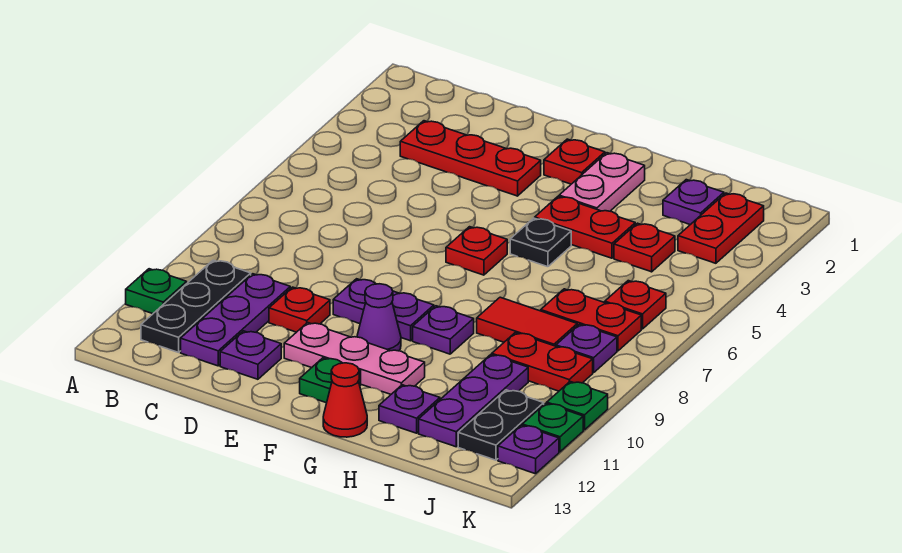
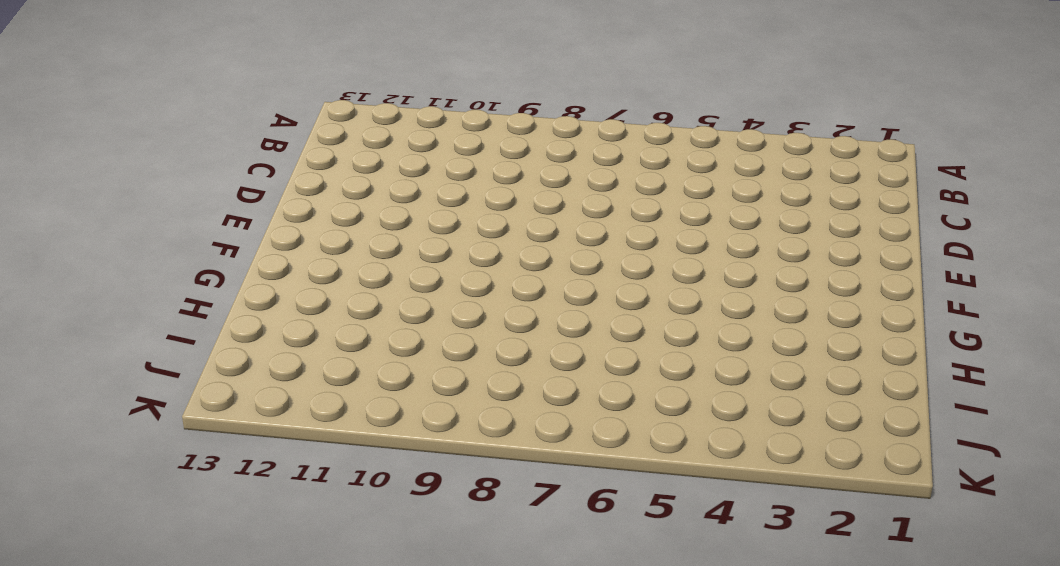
none -> green 1x1 plate [126,269,187,314]
none -> black 1x3 plate [141,260,251,352]
none -> red 1x3 plate [400,121,541,196]
none -> purple 1x3 plate [181,274,290,366]

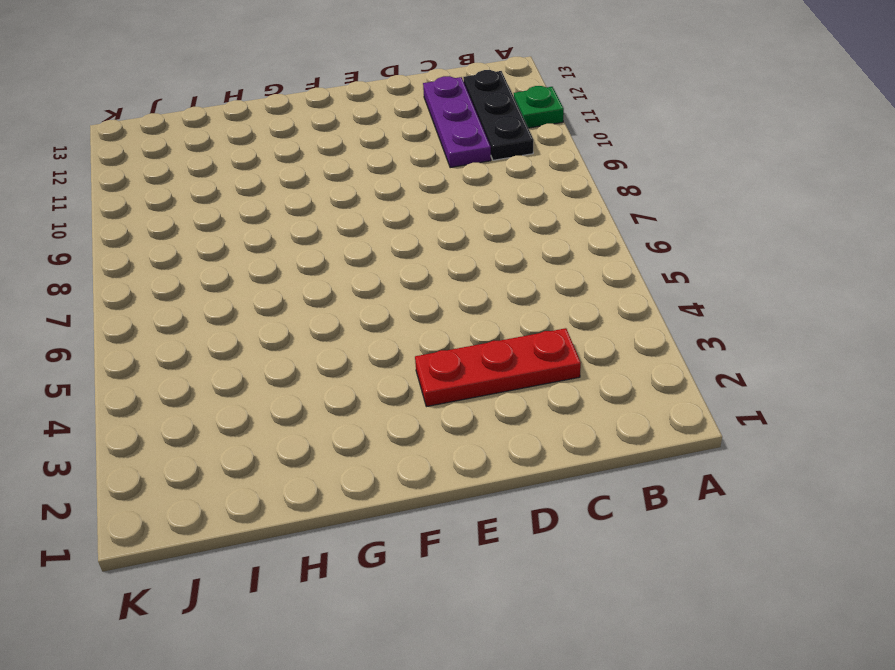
none -> red 1x1 plate [269,287,330,332]
none -> purple 1x1 plate [220,331,281,379]
none -> purple 1x2 plate [333,279,434,341]
none -> pink 1x3 plate [284,323,425,394]

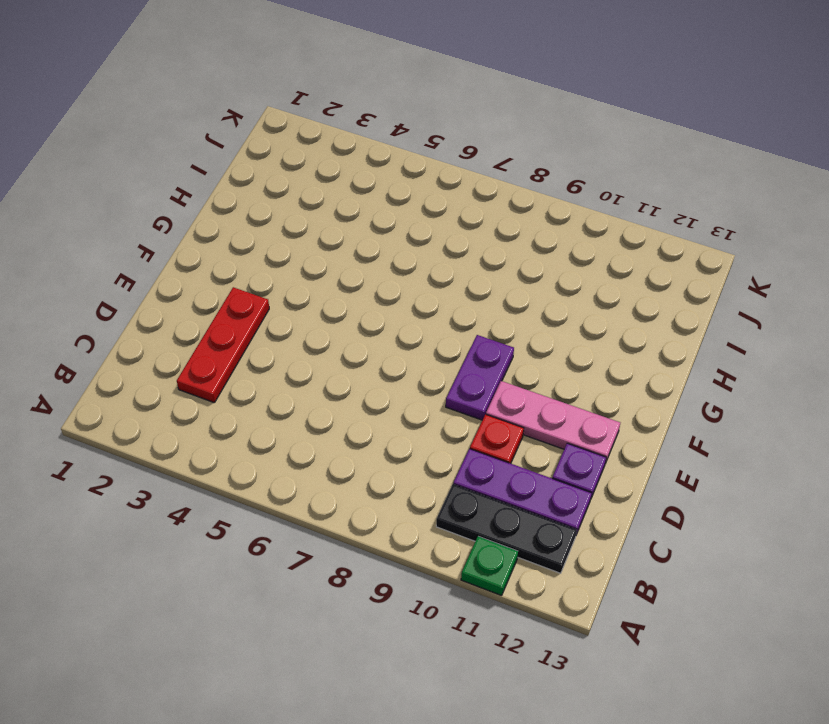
pink 1x3 plate [486,381,620,464] -> pink 1x3 plate turned to [284,323,425,394]
none -> red 1x1 plate [544,139,605,184]
none -> red 1x1 plate [446,227,507,275]
none -> purple 1x1 cone [357,284,401,351]
none -> green 1x1 plate [300,358,361,403]

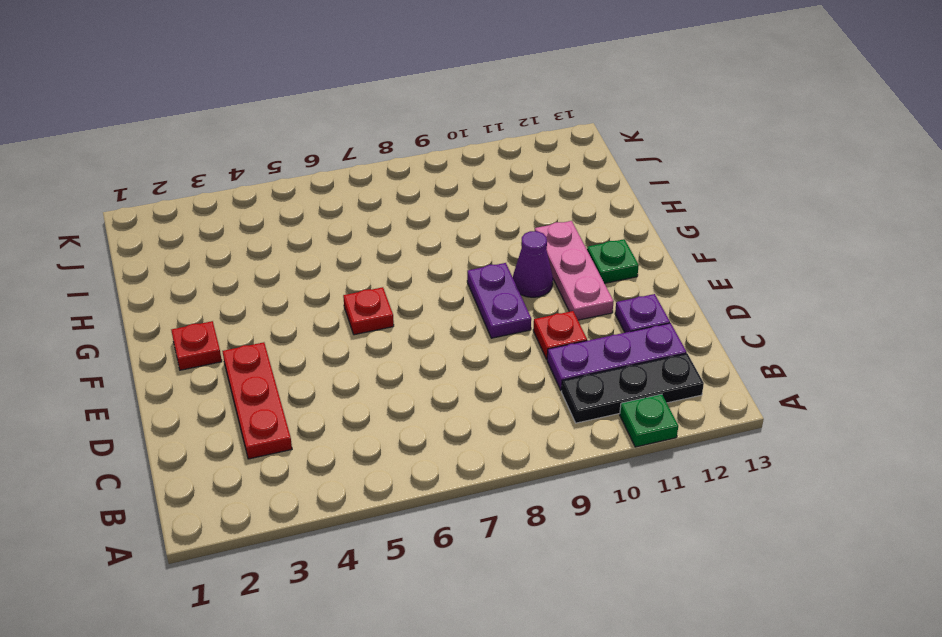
none -> pink 1x2 plate [559,153,645,211]
none -> red 1x2 plate [535,196,635,258]
none -> black 1x1 plate [510,218,571,267]
none -> purple 1x1 plate [413,306,474,354]

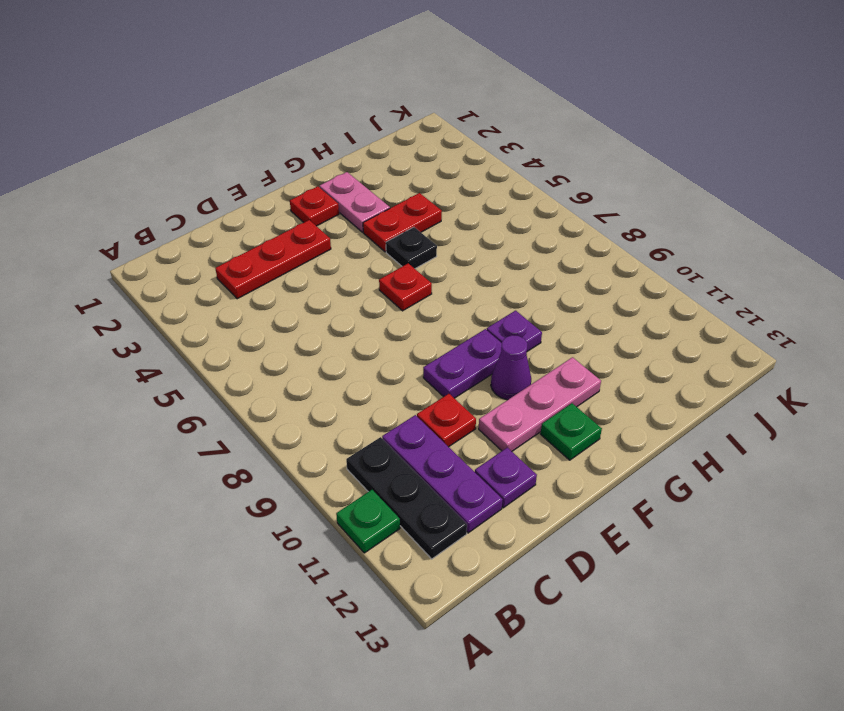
none -> red 1x1 cone [323,363,367,437]
none -> red 1x2 tile [477,297,577,346]
none -> purple 1x1 plate [379,385,440,433]
none -> purple 1x1 plate [663,180,724,225]

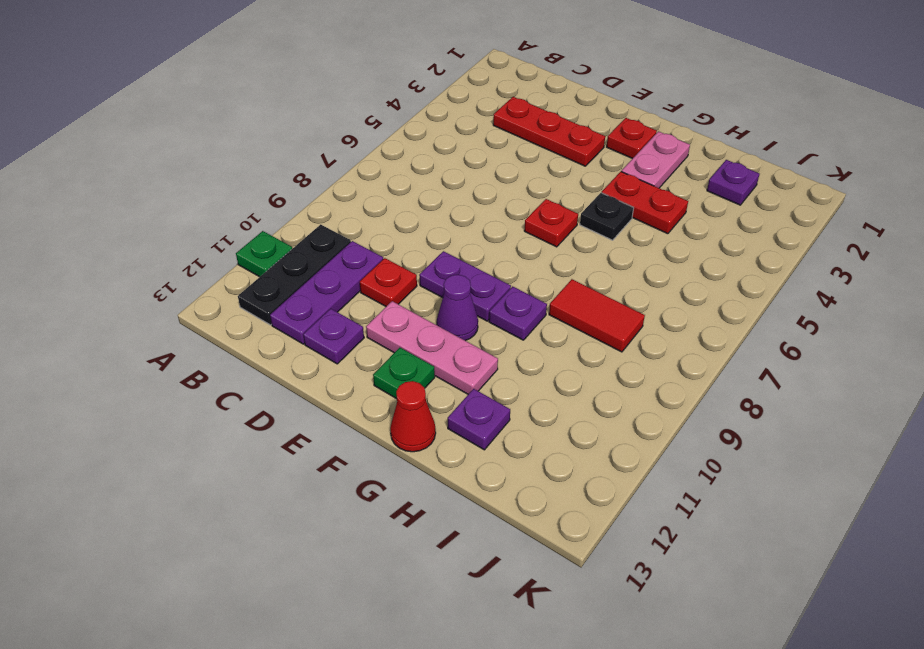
none -> red 1x1 plate [614,223,675,272]
none -> red 1x2 plate [541,289,641,351]
none -> red 1x2 plate [492,333,593,391]
none -> purple 1x3 plate [419,355,528,447]

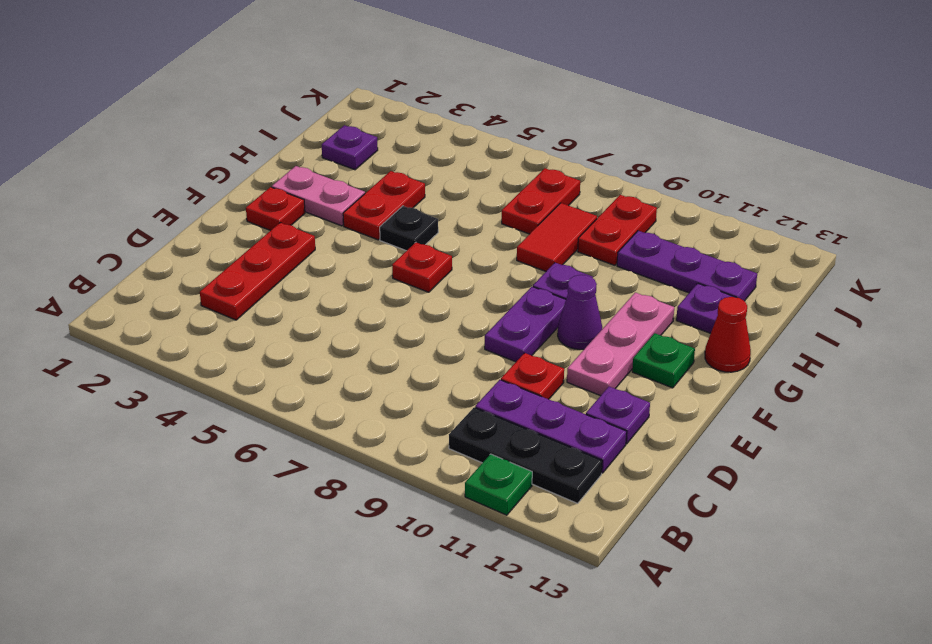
none -> red 1x1 plate [614,223,675,272]
none -> red 1x2 plate [678,193,764,263]
none -> red 1x1 plate [605,281,666,329]
none -> purple 1x1 plate [556,324,617,373]

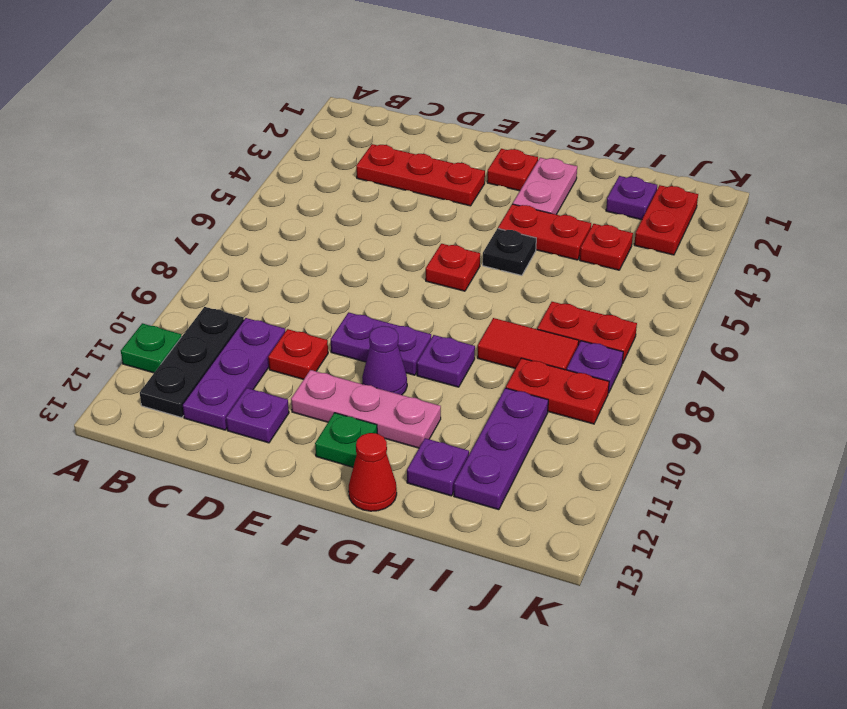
none -> red 1x1 plate [605,281,666,329]
none -> black 1x2 plate [458,390,544,460]
none -> green 1x1 plate [547,382,608,430]
none -> green 1x1 plate [522,403,583,452]

